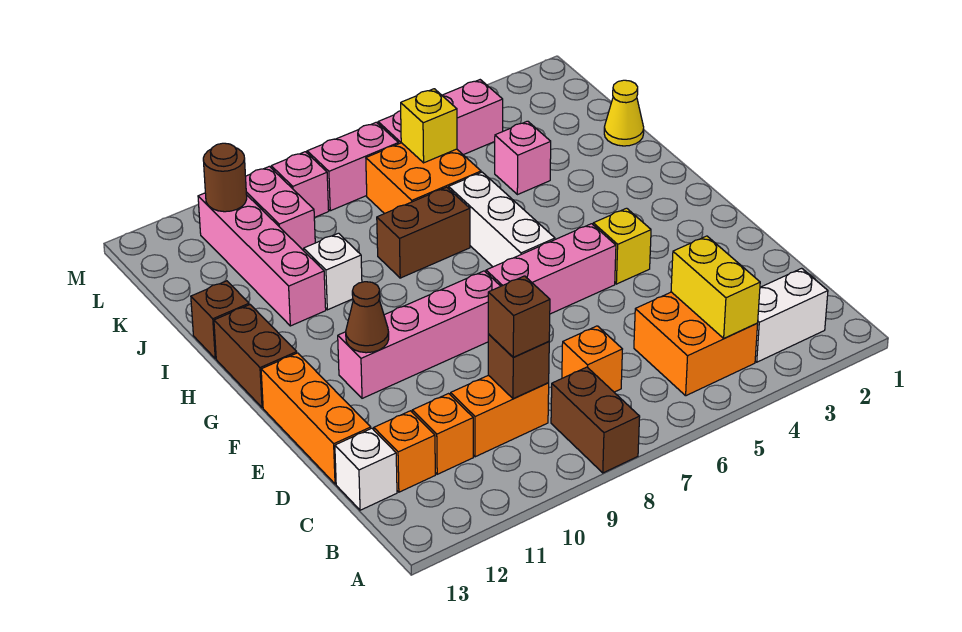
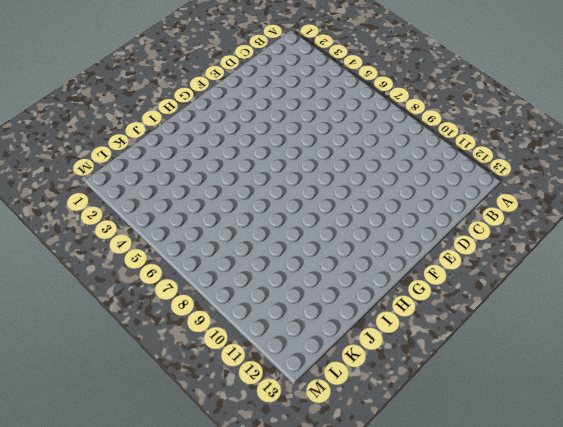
none -> brown 1x2 brick [551,367,640,473]
none -> white 1x2 brick [755,268,828,362]
none -> orange 2x2 brick [634,292,758,396]
none -> orange 1x1 brick [562,326,622,392]

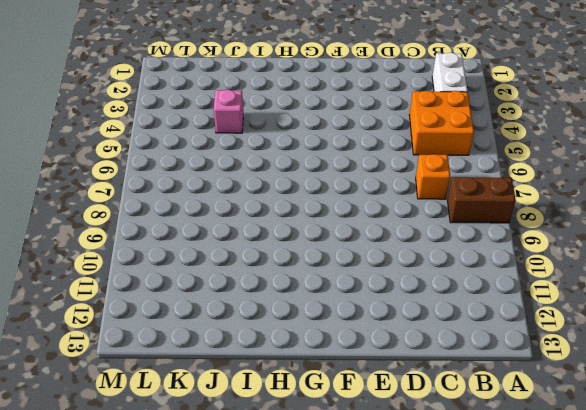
none -> orange 1x2 brick [451,375,549,457]
none -> orange 1x1 brick [412,394,473,474]
none -> orange 1x1 brick [374,411,435,492]
none -> white 1x1 brick [335,428,397,510]

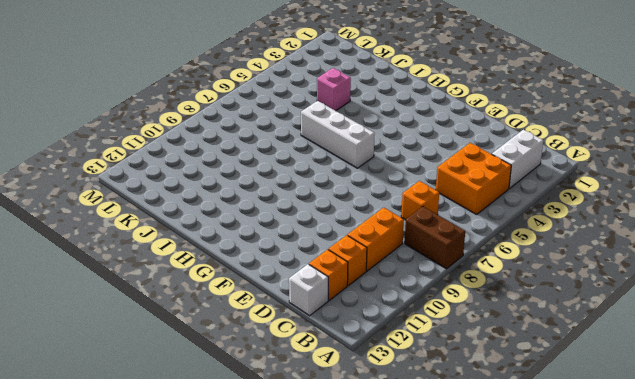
none -> orange 1x3 brick [261,353,371,484]
none -> yellow 1x1 brick [593,208,651,284]
none -> pink 1x3 brick [486,224,616,314]
none -> pink 1x4 brick [338,271,501,398]

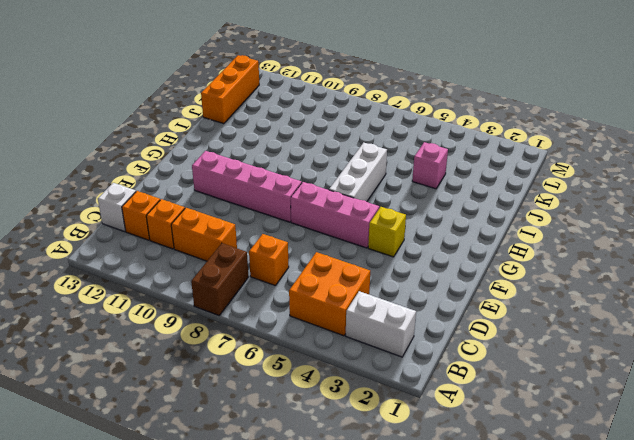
orange 1x3 brick [201,55,259,124] -> orange 1x3 brick moved to [261,353,371,484]
none -> brown 1x2 brick [214,305,297,408]
none -> brown 1x2 brick [377,187,470,278]
none -> white 1x1 brick [304,233,362,310]
none -> pink 1x4 brick [198,193,326,326]

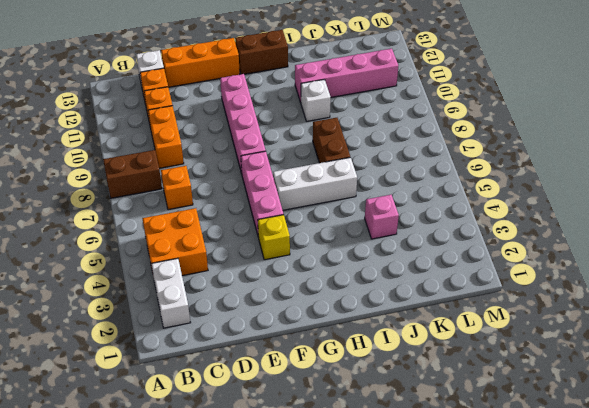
none -> brown 1x1 brick [191,281,249,359]
none -> yellow 1x1 cone [604,80,644,146]
none -> orange 2x2 brick [366,143,481,214]
none -> pink 1x2 brick [246,166,315,251]

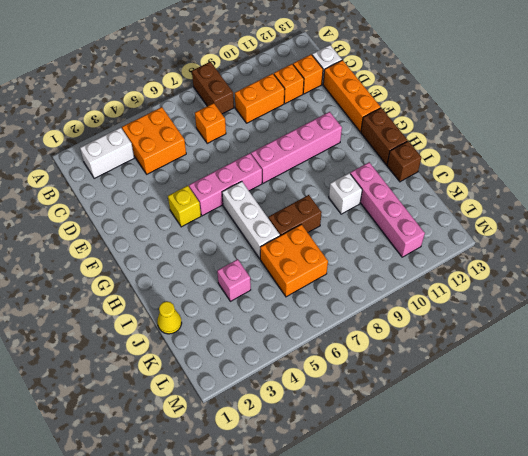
none -> pink 1x2 brick [246,166,315,251]
none -> pink 1x3 brick [378,80,503,155]
none -> pink 1x2 brick [307,122,398,211]
none -> pink 1x1 brick [271,152,329,218]

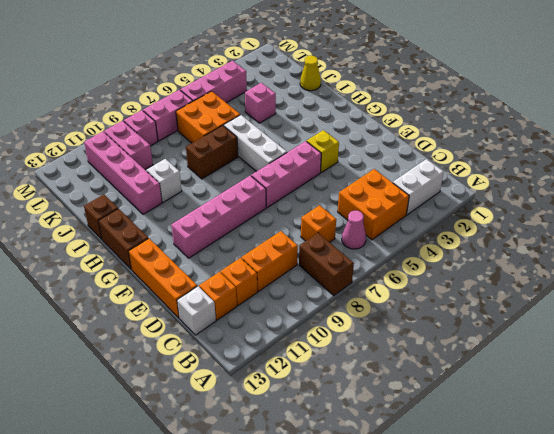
pink 1x1 cone [342,211,366,249] -> none
none -> yellow 1x2 brick [671,236,760,338]
none -> brown 1x1 brick [488,334,549,399]
none -> brown 1x1 cone [346,282,389,353]
none -> yellow 1x1 brick [401,89,457,163]

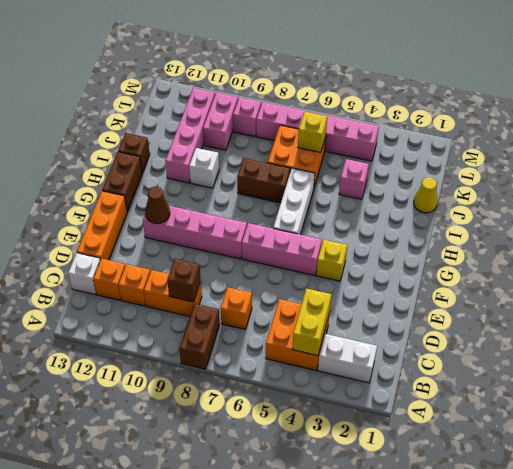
none -> brown 1x1 round brick [203,143,247,212]
none -> brown 1x1 brick [488,276,550,357]

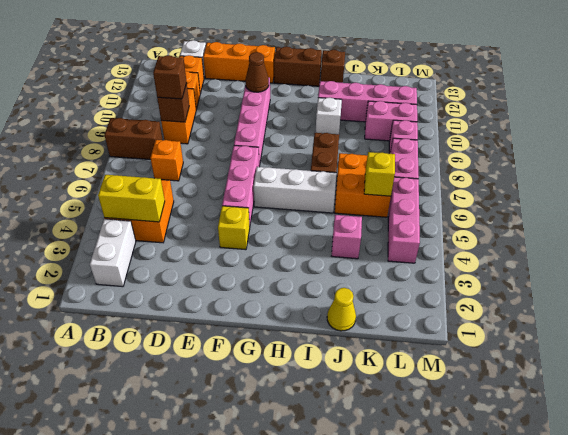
none -> brown 1x1 round brick [203,143,247,212]

